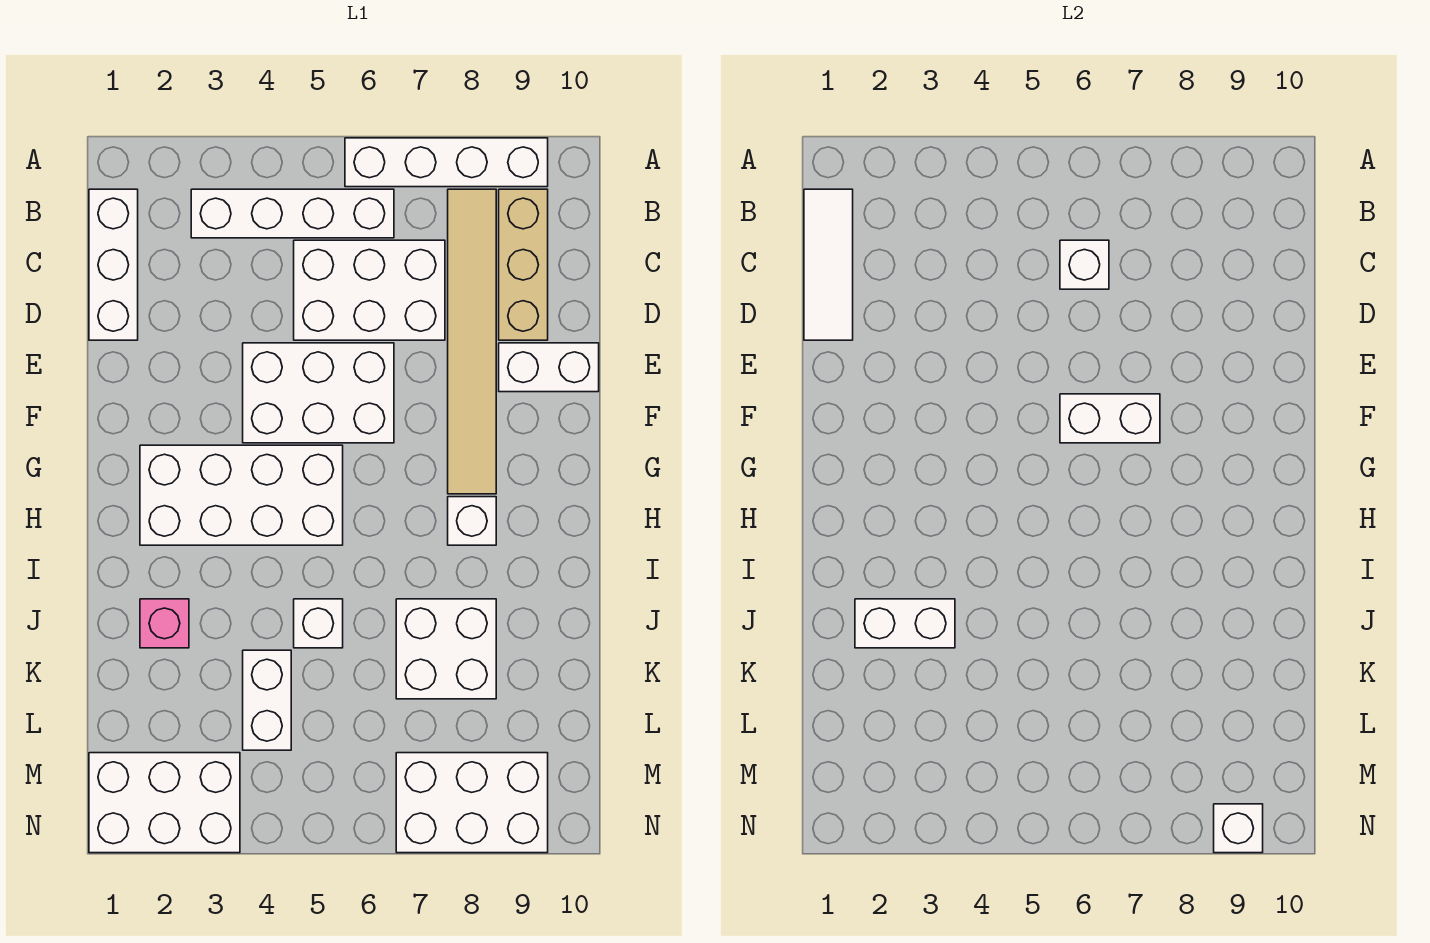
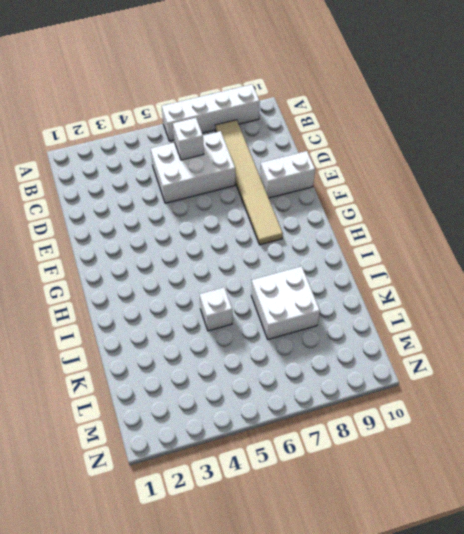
none -> white 1x3 brick [89,189,138,340]
none -> white 1x4 brick [191,189,394,238]
none -> tan 1x3 brick [499,189,548,340]

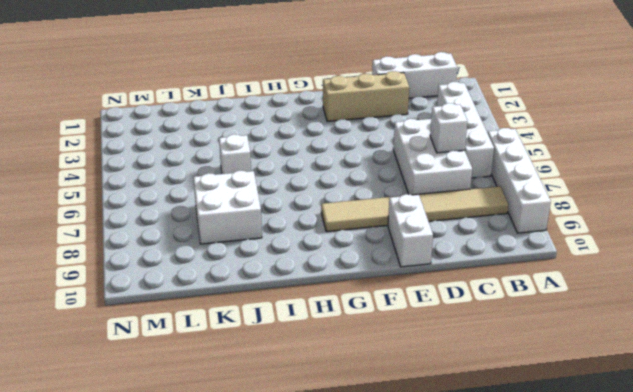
tan 1x3 brick [323,71,409,122] -> tan 1x3 brick moved to [499,189,548,340]
none -> white 2x3 brick [243,343,394,443]
none -> white 2x4 brick [140,445,343,545]
none -> white 1x1 brick [448,497,496,545]

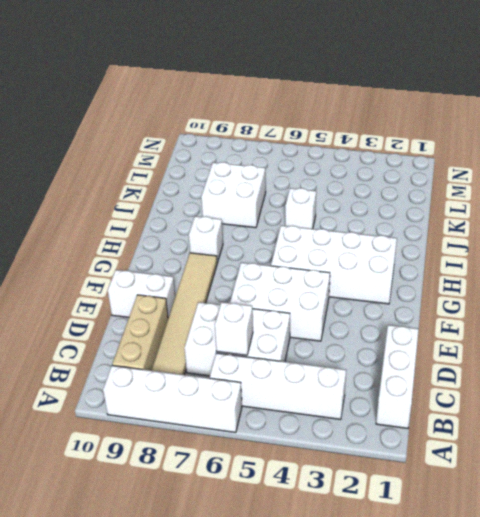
none -> pink 1x1 brick [140,599,189,648]
none -> white 1x2 brick [243,650,291,750]
none -> white 2x3 brick [89,753,240,853]

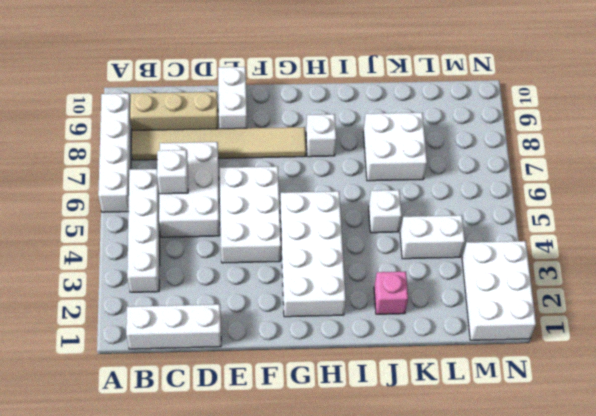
none -> white 2x3 brick [396,753,548,853]
none -> white 1x3 tile [804,189,853,340]
none -> white 1x2 brick [1060,394,1160,443]

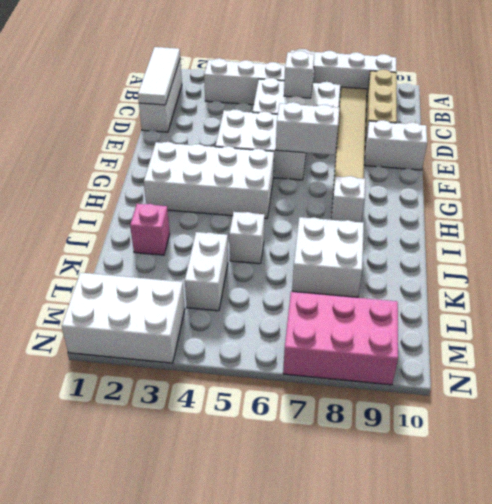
pink 2x3 brick [283,292,398,385] -> white 2x3 brick [396,753,548,853]
none -> white 1x2 brick [855,599,955,648]
none -> white 1x1 brick [1214,804,1263,853]

